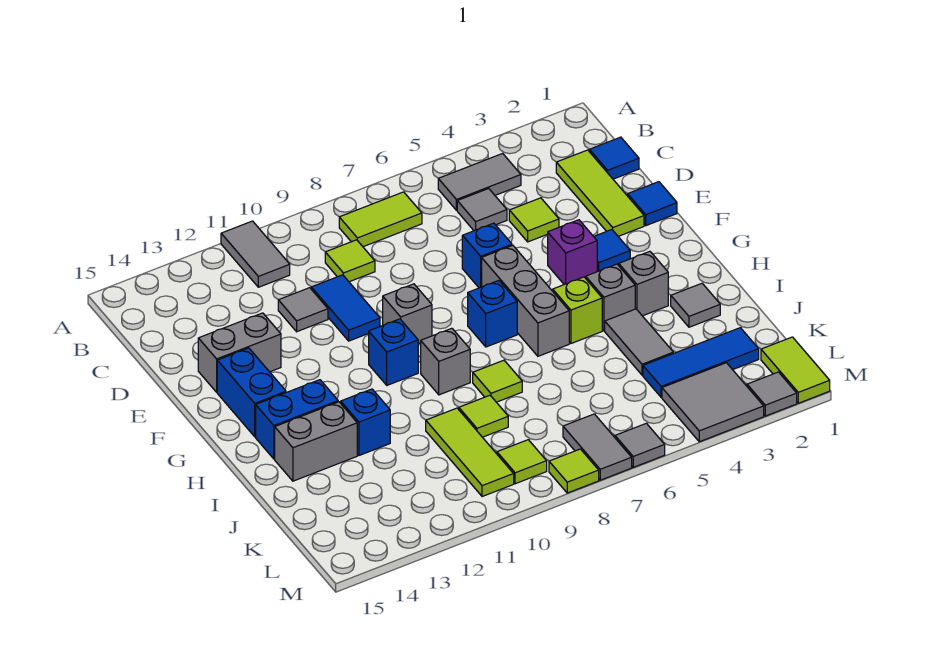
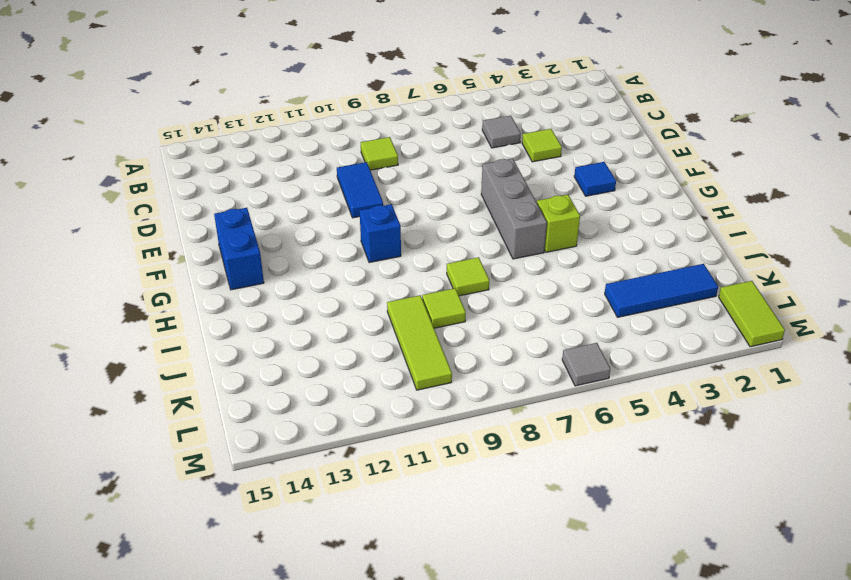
none -> grey 1x2 tile [221,221,290,287]
none -> grey 1x2 tile [438,153,521,210]
none -> lime 1x2 tile [339,192,422,247]
none -> blue 1x1 tile [589,137,639,179]

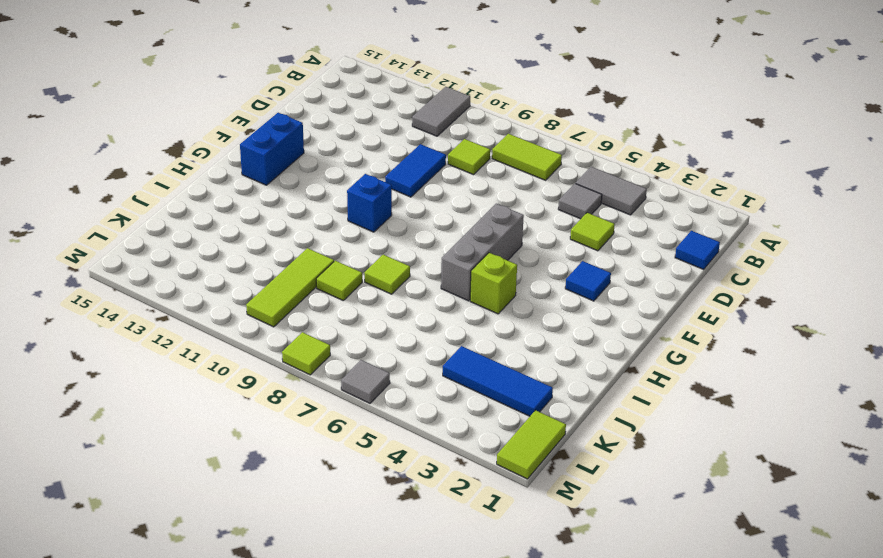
none -> lime 1x3 tile [556,150,644,236]
none -> grey 1x1 tile [278,288,328,332]
none -> blue 1x1 tile [628,182,677,226]
none -> blue 1x1 brick [462,223,512,288]

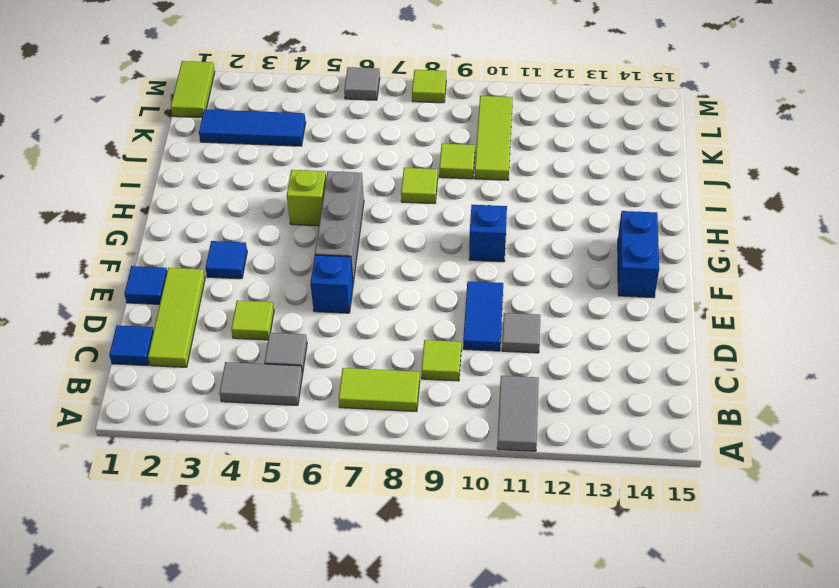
none -> grey 1x2 brick [198,313,281,392]
none -> purple 1x1 brick [548,220,597,285]
none -> grey 1x1 brick [383,284,432,344]
none -> blue 1x1 brick [468,281,517,347]

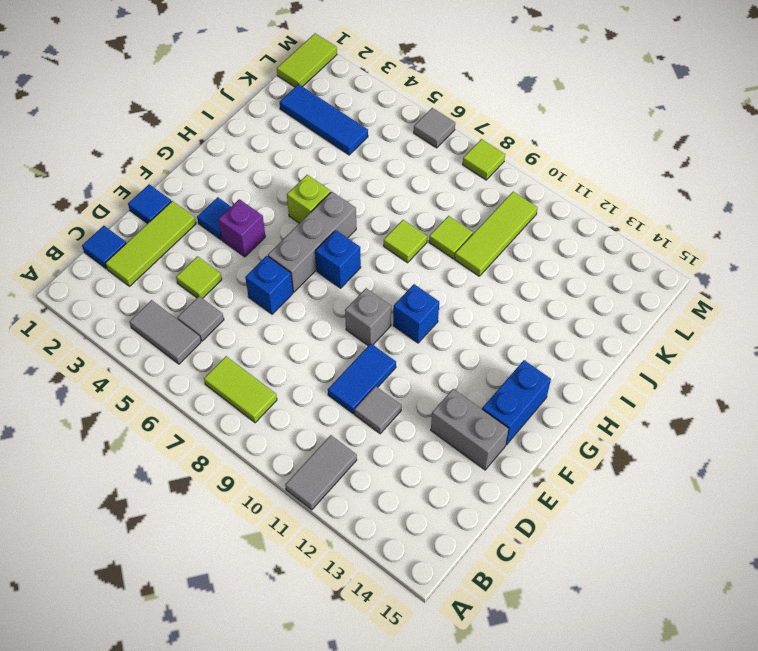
none -> lime 1x1 tile [325,240,375,282]
none -> grey 1x1 brick [619,251,668,316]
none -> grey 1x1 brick [586,264,635,331]
none -> grey 1x1 brick [421,328,470,395]

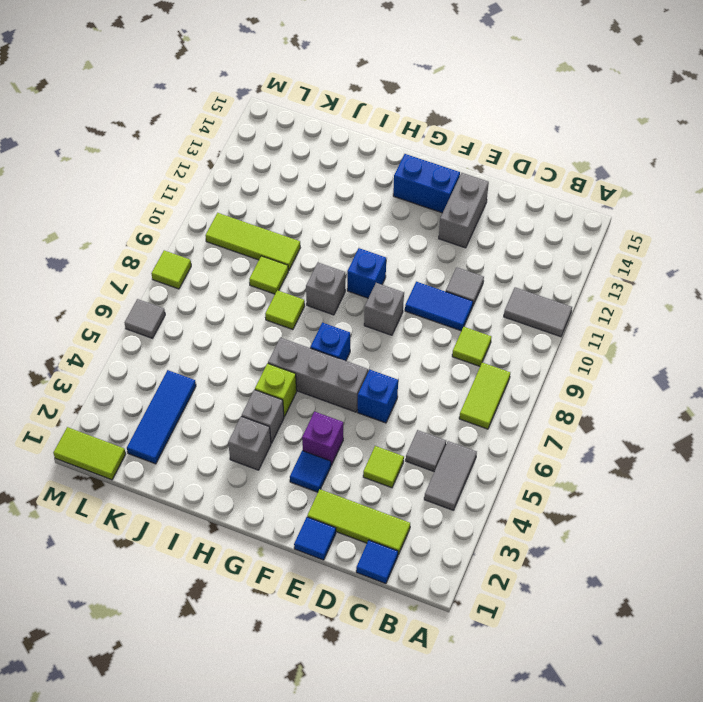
none -> blue 1x2 brick [256,380,338,459]
none -> grey 1x1 tile [671,283,720,327]
none -> grey 1x2 tile [605,309,673,375]
none -> blue 1x1 brick [341,389,390,455]

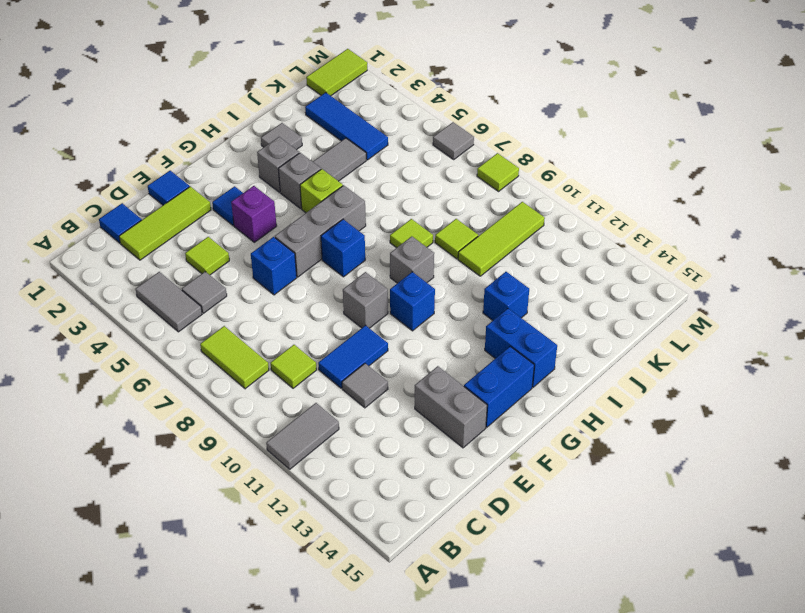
none -> grey 1x2 brick [275,402,357,481]
none -> grey 2x2 tile [662,363,764,442]
none -> grey 1x2 tile [563,414,632,480]
none -> lime 1x1 tile [497,440,547,484]

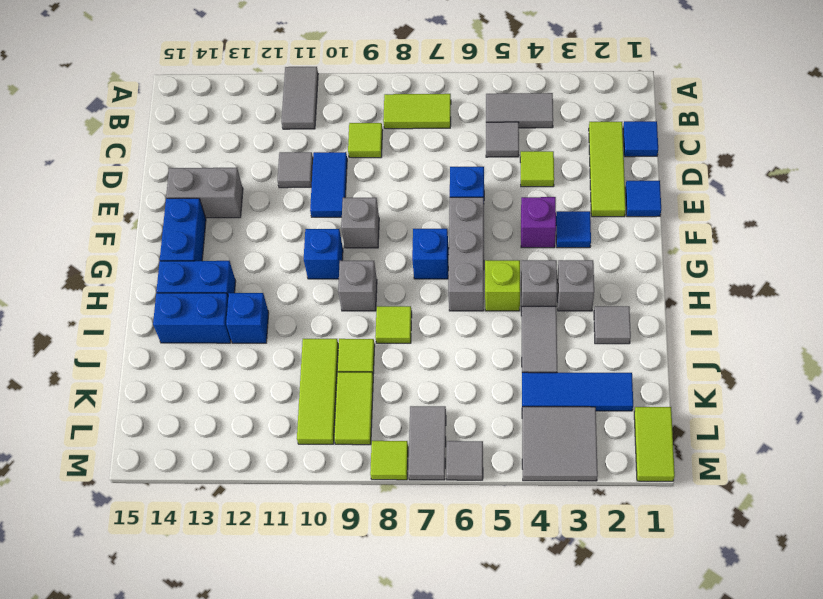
blue 1x2 brick [153,293,231,343] -> grey 1x2 brick [275,402,357,481]
lime 1x2 tile [334,372,373,445] -> lime 1x1 tile [497,440,547,484]
none -> grey 1x1 tile [747,372,797,416]

